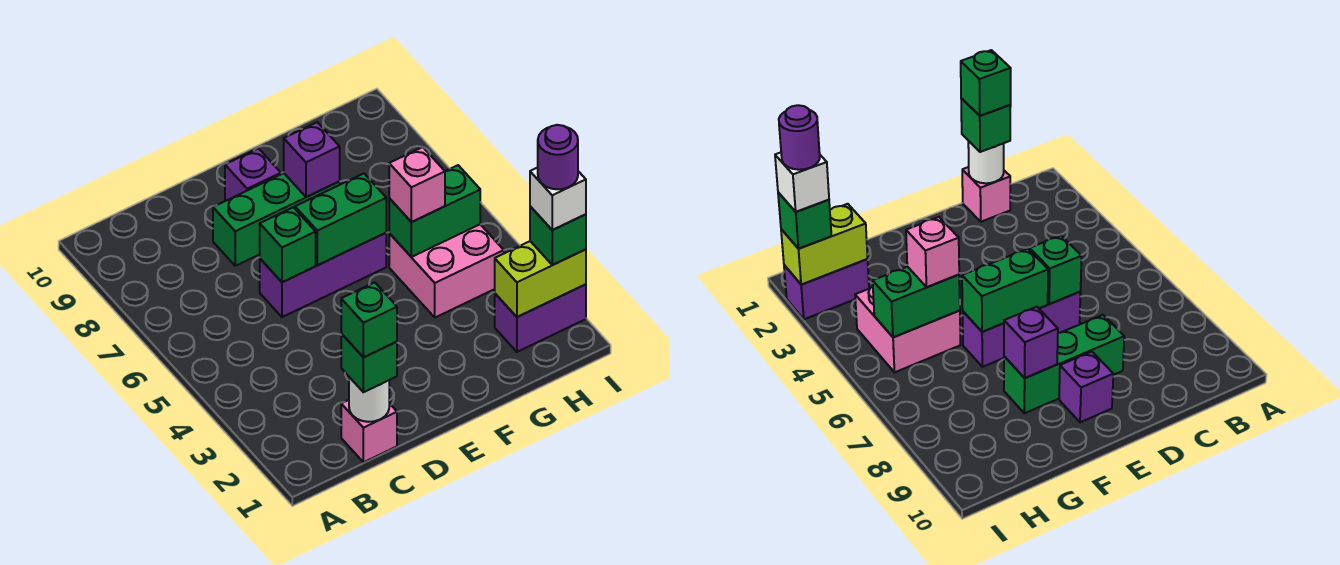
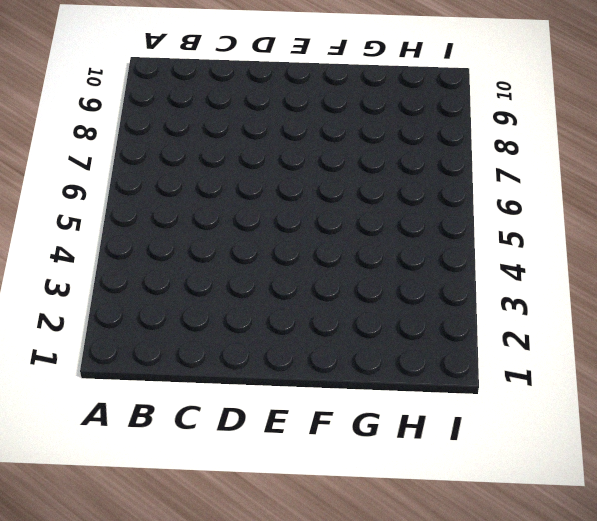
none -> pink 1x1 brick [341,400,397,462]
none -> purple 1x3 brick [260,233,386,317]
none -> green 1x3 brick [213,173,340,266]

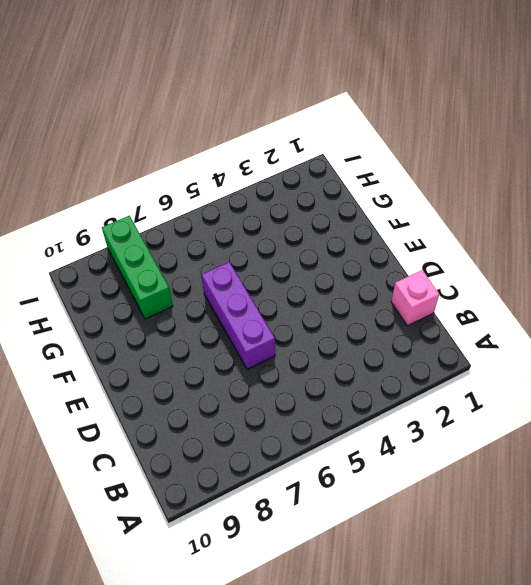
green 1x3 brick [102,216,173,319] -> green 1x3 brick moved to [213,173,340,266]
none -> purple 1x1 brick [225,149,281,201]
none -> pink 2x2 brick [389,225,504,317]
none -> purple 1x2 brick [495,284,586,352]

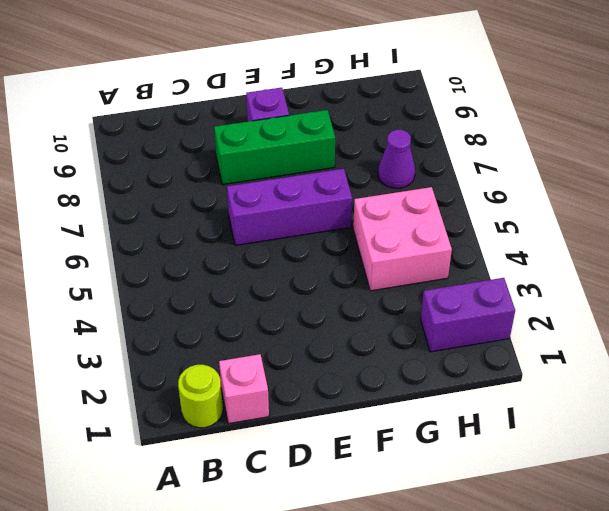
lime 1x1 round brick [178,365,223,428] -> none
purple 1x1 cone [378,130,415,188] -> none
none -> white 1x1 round brick [349,377,389,422]
none -> green 1x1 brick [260,207,316,282]
none -> green 1x2 brick [295,174,386,265]

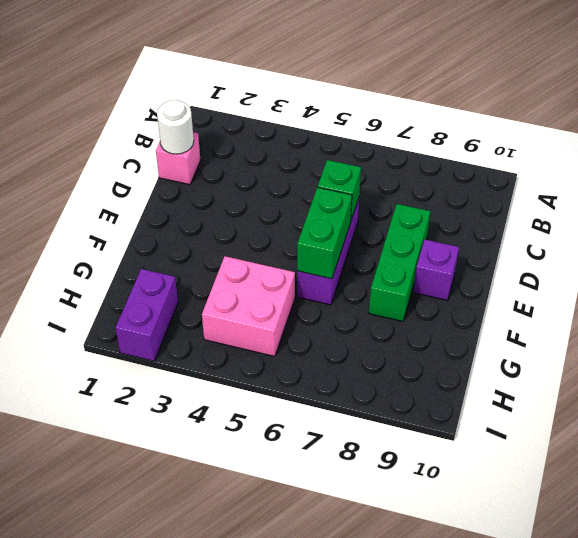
none -> purple 1x1 brick [284,122,340,197]
none -> green 1x2 brick [389,165,480,257]
none -> lime 1x2 brick [495,241,586,317]

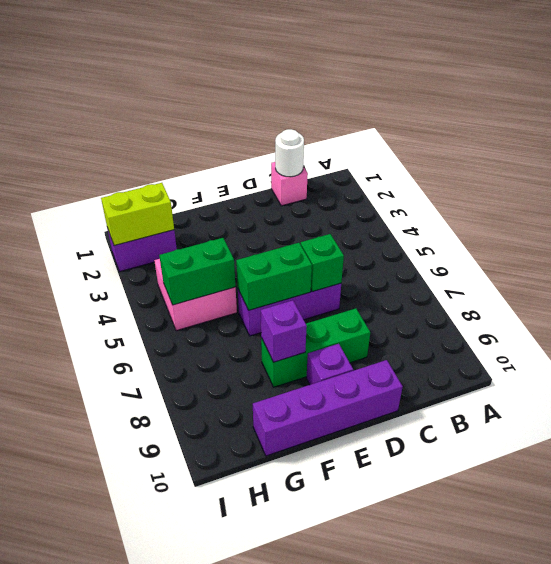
purple 1x4 brick [252,360,403,456] -> none
none -> green 1x1 brick [341,334,397,392]
none -> pink 1x1 brick [389,147,445,222]
none -> green 1x1 brick [530,206,586,265]

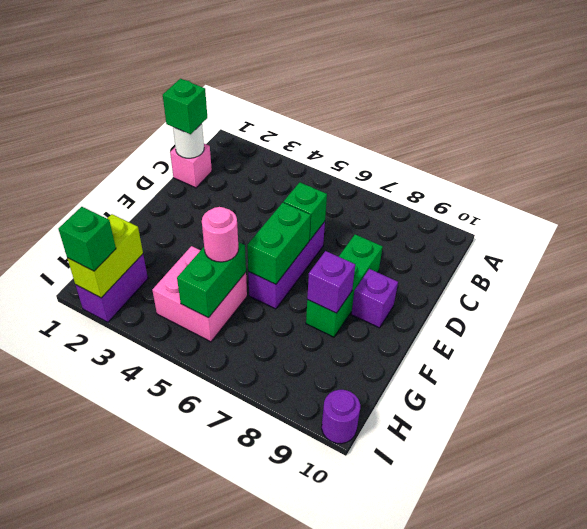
pink 1x1 round brick [202,207,238,262] -> pink 1x1 brick [389,147,445,222]
purple 1x1 round brick [322,390,360,444] -> purple 1x1 round brick moved to [538,125,578,189]
none -> green 1x1 brick [341,282,397,357]
none -> white 1x1 brick [530,167,586,230]

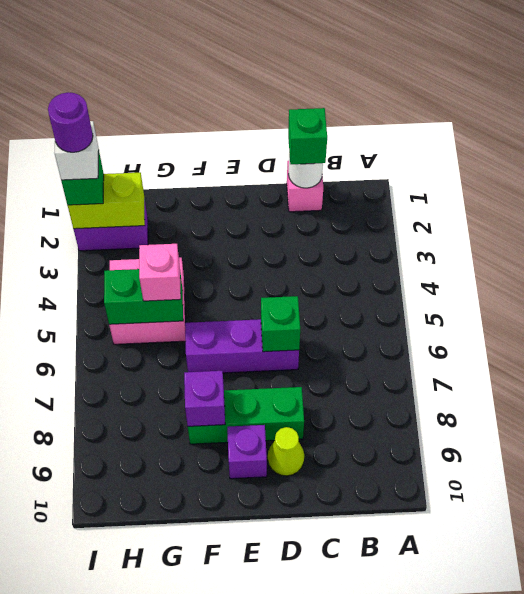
lime 1x1 cone [268,427,304,476] -> none
none -> green 1x2 brick [295,174,386,265]
none -> green 1x1 brick [341,282,397,357]

